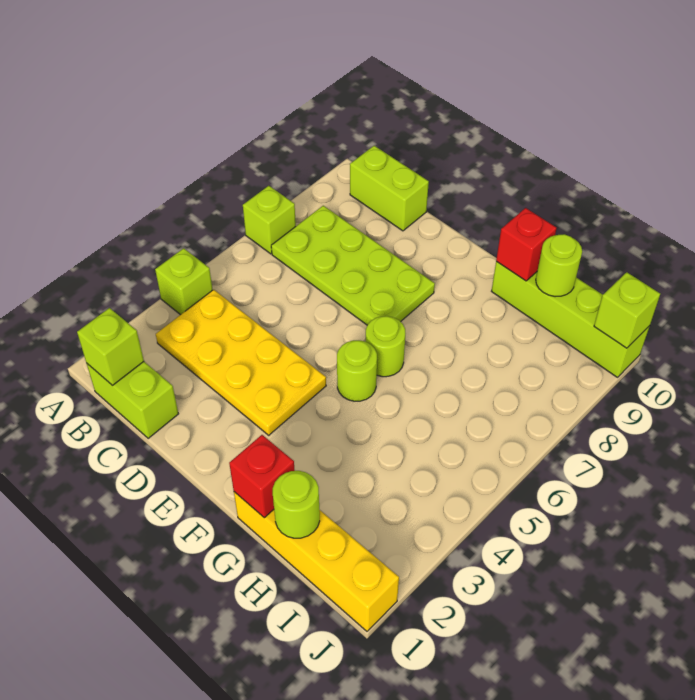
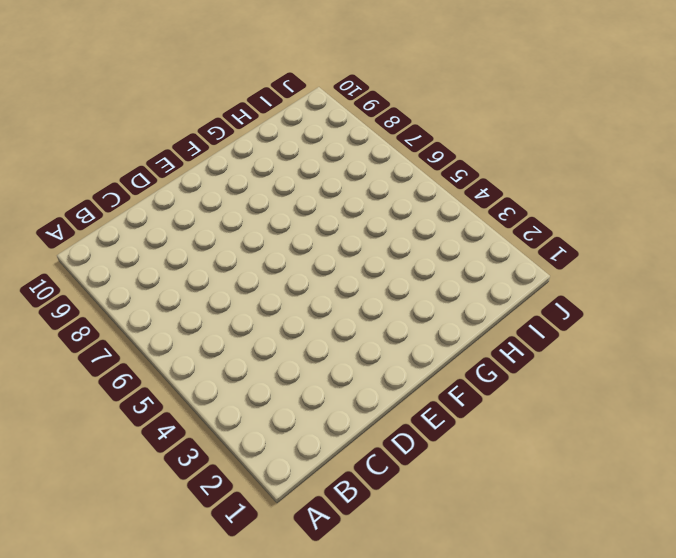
none -> lime 1x1 brick [155,248,213,315]
none -> lime 1x1 brick [243,186,296,254]
none -> lime 1x2 brick [87,362,178,438]

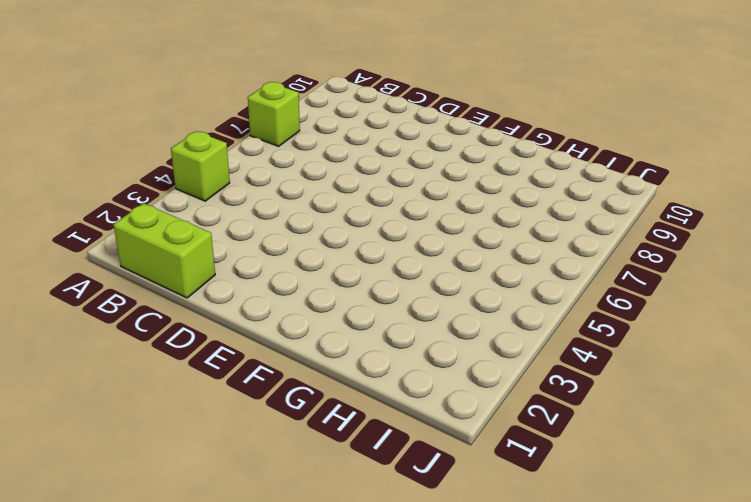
none -> yellow 2x4 plate [156,290,326,435]
none -> lime 2x4 plate [271,206,435,325]
none -> lime 1x2 brick [350,146,429,231]

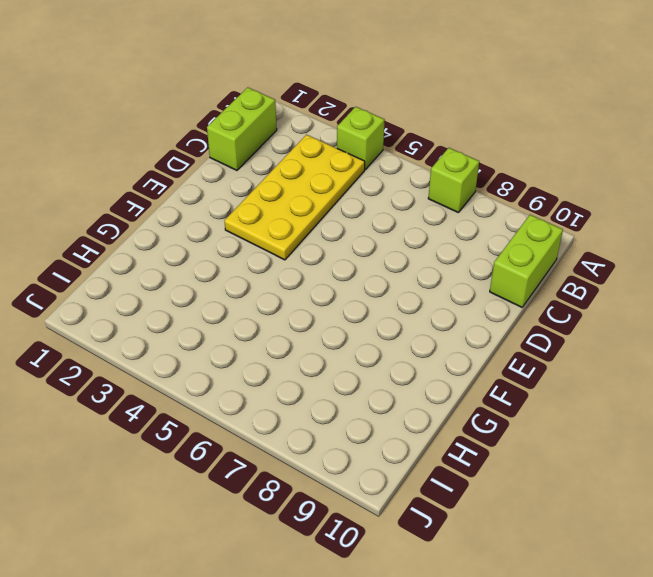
none -> lime 2x4 plate [271,206,435,325]
none -> lime 1x1 round brick [337,340,377,401]
none -> lime 1x1 round brick [366,316,406,377]

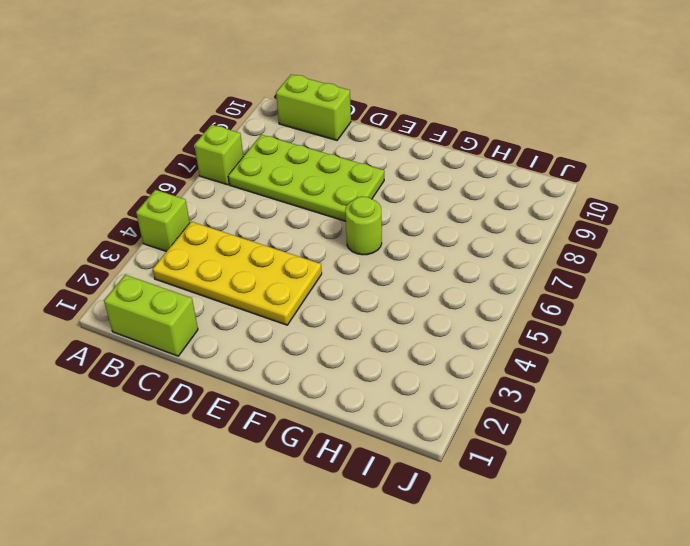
none -> lime 1x1 round brick [337,340,377,401]
none -> yellow 1x4 brick [234,492,399,631]
none -> lime 1x4 brick [492,262,650,377]

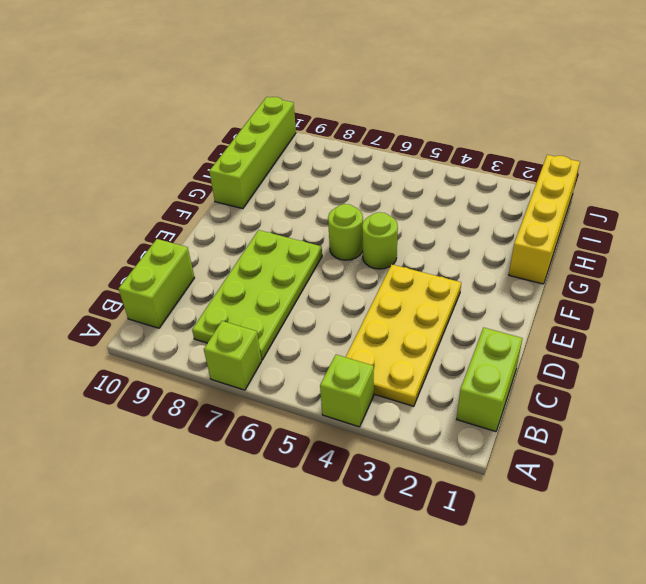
none -> lime 1x1 brick [77,308,144,385]
none -> red 1x1 brick [229,435,295,518]
none -> red 1x1 brick [496,208,557,281]

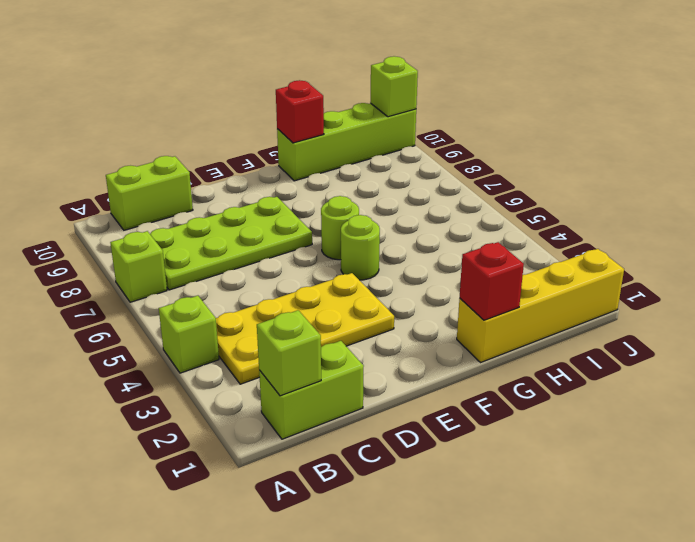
none -> lime 1x1 round brick [273,471,320,538]
none -> lime 1x1 round brick [536,234,582,297]

